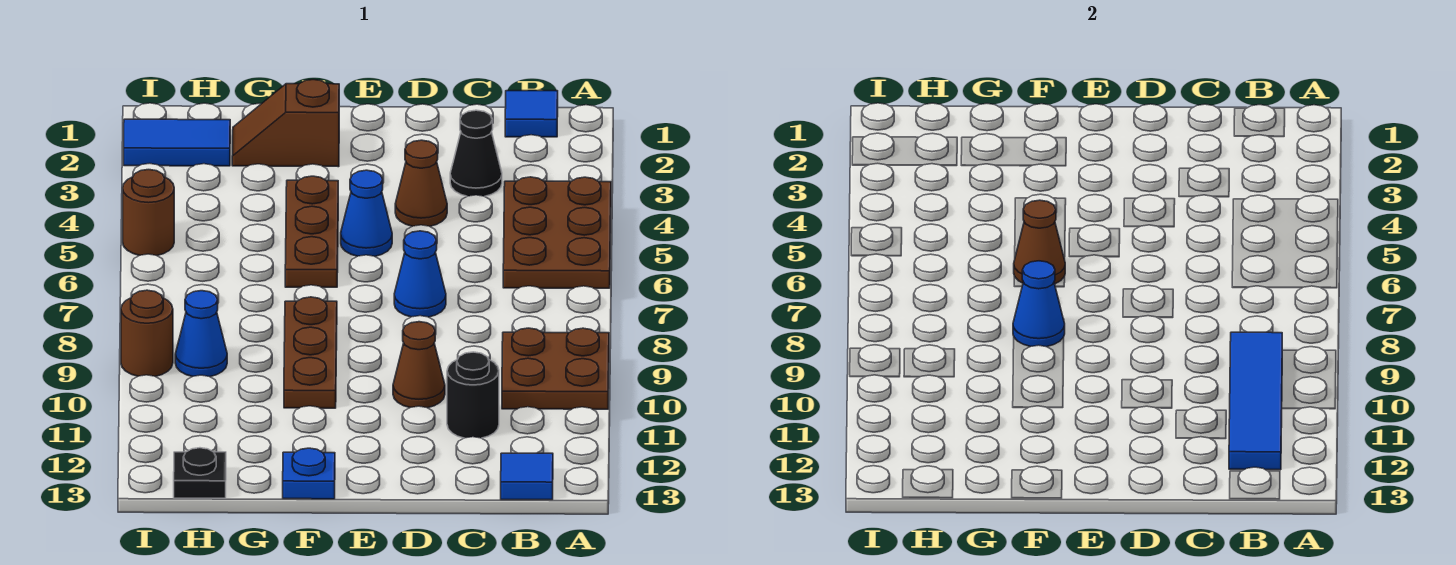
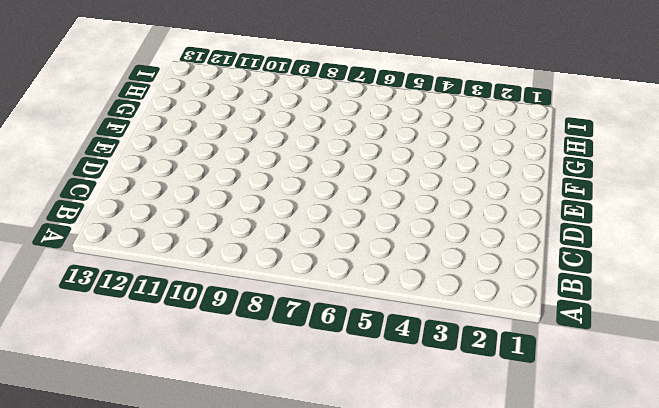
none -> brown 2x3 plate [503,177,611,288]
none -> brown 2x2 plate [502,328,609,409]
none -> blue 1x1 tile [505,91,558,137]

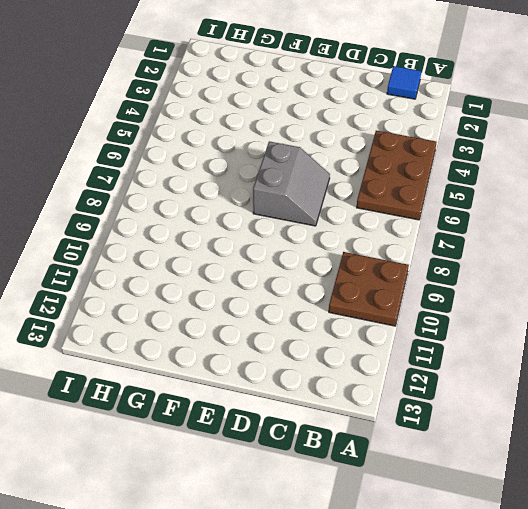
grey 2x2 slope [253,142,330,226] -> blue 1x1 cone [394,231,446,317]
none -> blue 1x1 tile [501,453,553,500]
none -> black 1x1 cone [450,110,502,196]
none -> black 1x1 round brick [447,352,499,438]

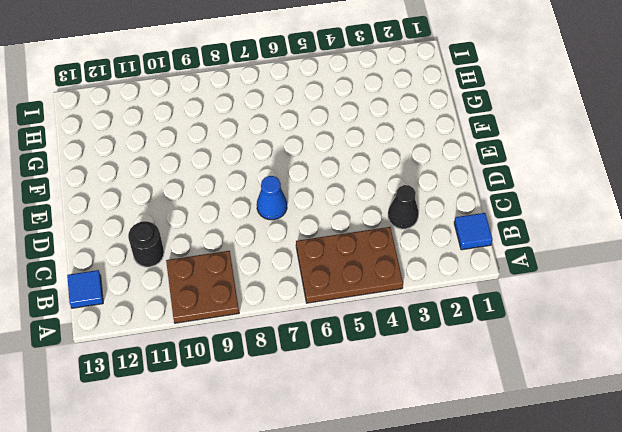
none -> brown 1x1 cone [395,140,447,226]
none -> brown 1x1 cone [393,322,445,408]
none -> blue 1x1 cone [341,170,392,256]

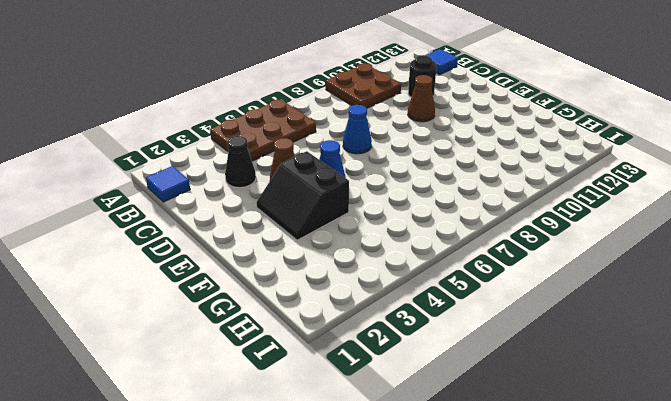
black 2x2 slope [257,151,349,240] -> brown 1x3 plate [285,176,338,287]
none -> brown 1x2 slope [232,80,339,167]
none -> brown 1x3 plate [284,297,337,408]
none -> blue 1x1 plate [283,448,335,499]

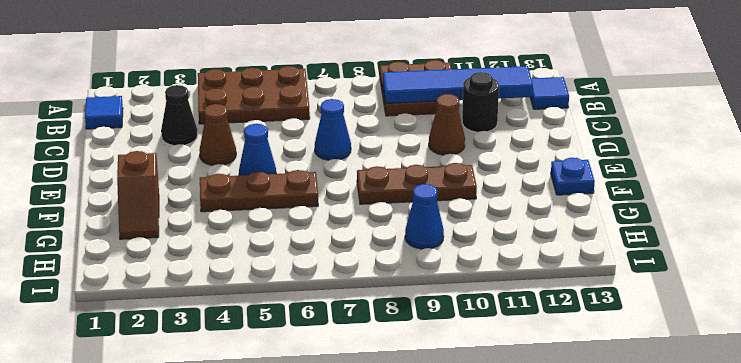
none -> blue 1x2 tile [124,119,230,166]
none -> black 1x1 plate [174,448,226,498]
none -> brown 1x1 round brick [123,170,174,255]

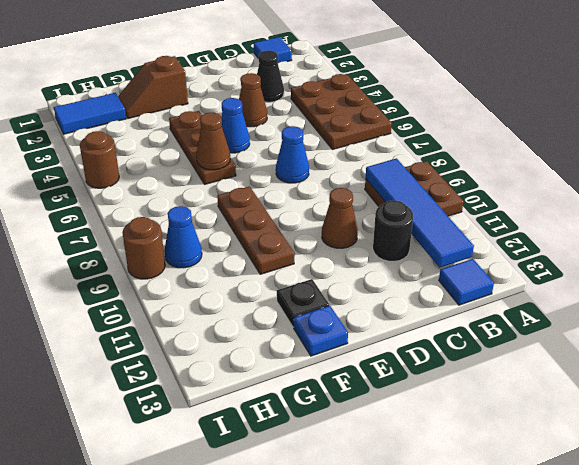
black 1x1 plate [277,279,329,327] -> black 1x1 plate moved to [174,448,226,498]
none -> blue 1x1 cone [1013,261,1065,347]

